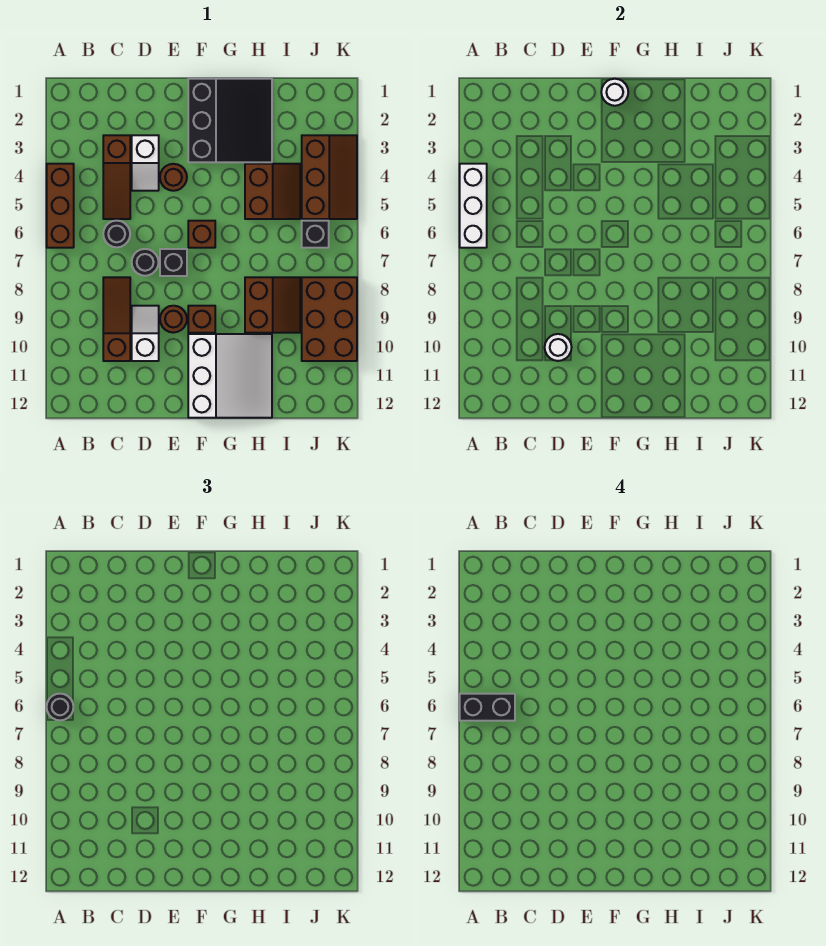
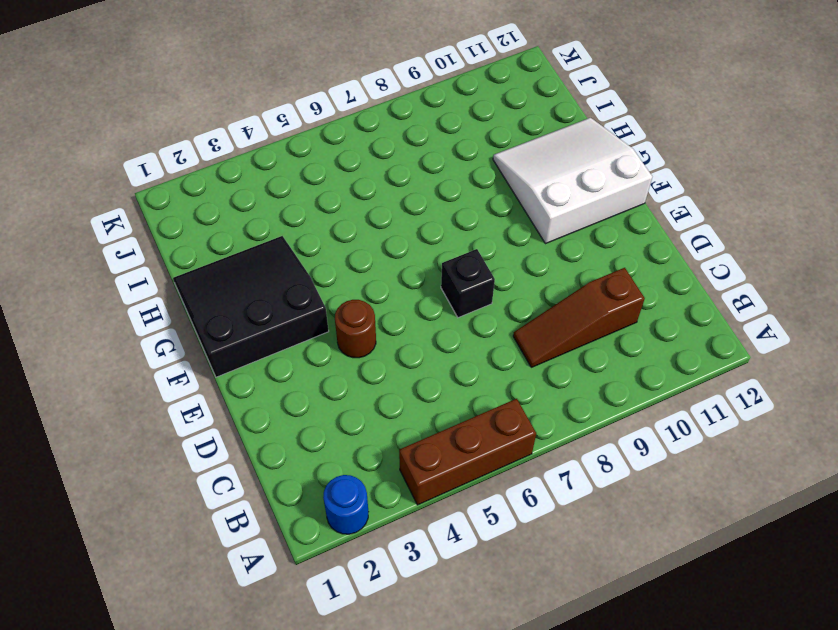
blue 1x1 round brick [323,475,368,534] -> none
none -> brown 1x3 slope [103,135,130,219]
none -> black 1x1 round brick [103,221,130,247]
none -> white 1x2 slope [132,135,159,191]

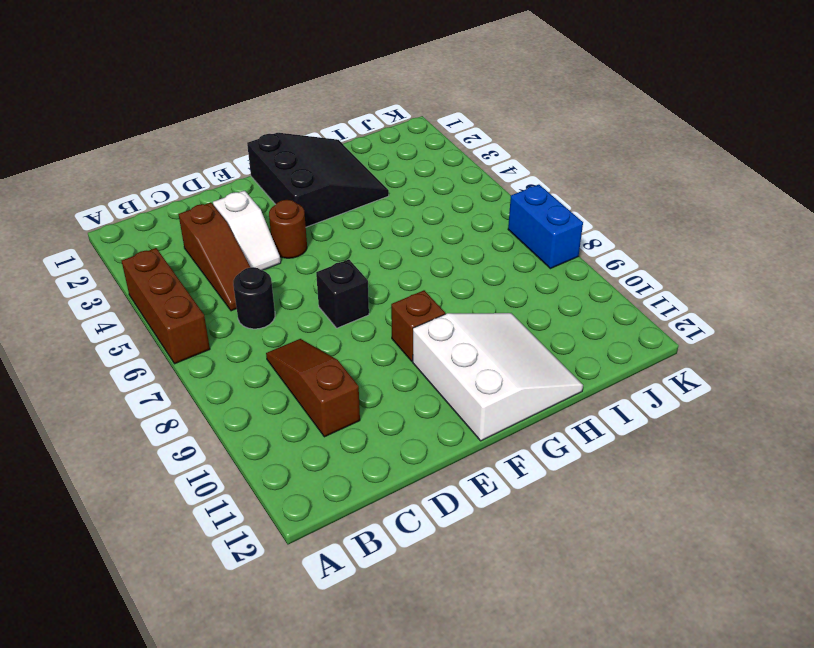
blue 1x2 brick [508,185,583,269] -> brown 2x3 brick [302,277,357,361]
none -> black 1x1 round brick [132,249,159,276]
none -> white 1x2 slope [132,306,159,361]
none -> brown 1x1 round brick [160,306,187,333]

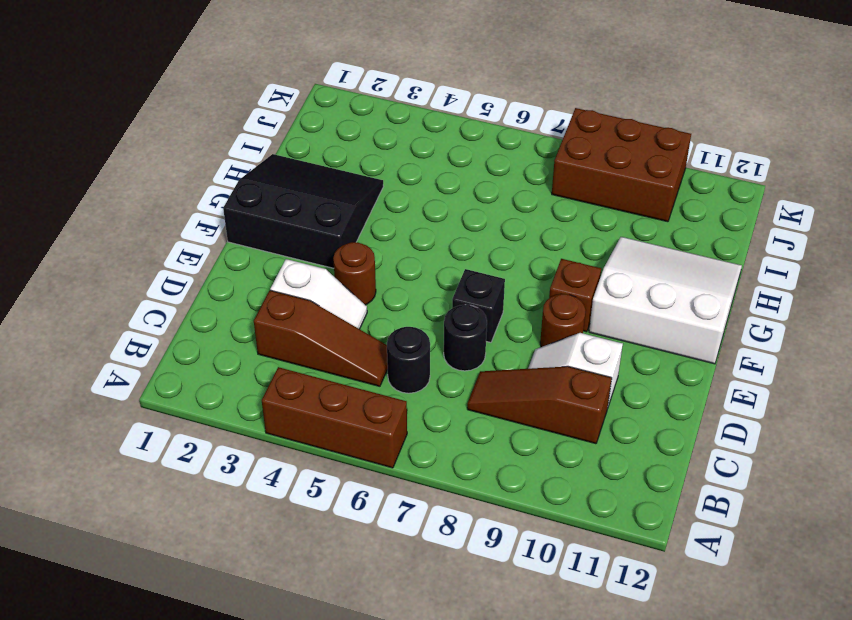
none -> brown 1x1 brick [188,221,215,248]
none -> brown 2x2 slope [245,164,300,219]
none -> brown 2x2 slope [245,277,300,333]

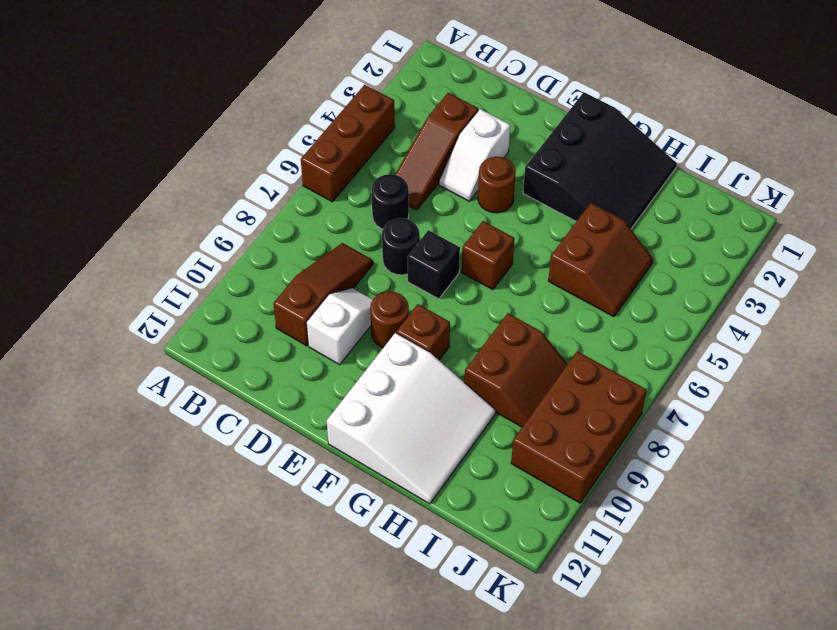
none -> brown 2x3 slope [302,135,357,219]
none -> black 1x1 brick [302,221,329,248]
none -> white 1x3 brick [460,164,487,248]

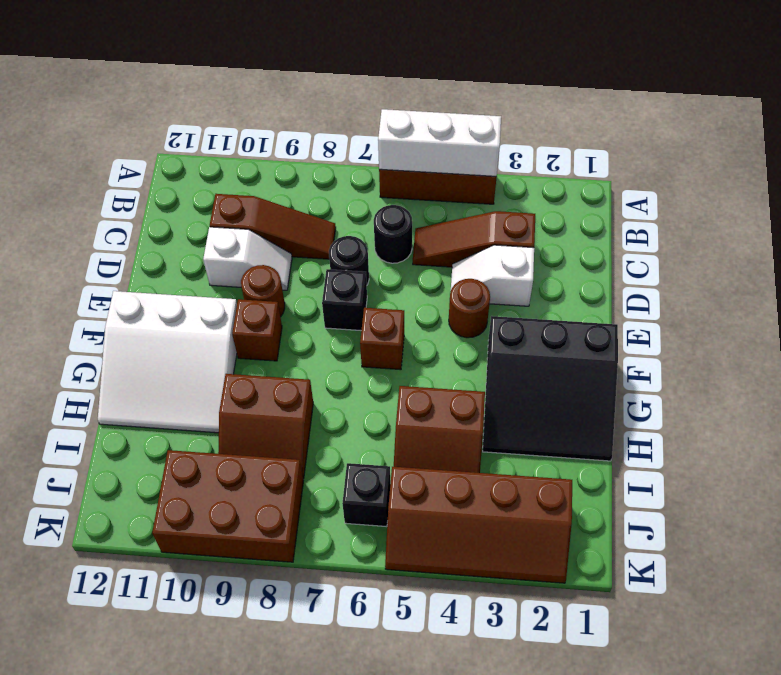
brown 2x4 slope [385,467,572,583] -> brown 2x3 slope [302,135,357,219]
none -> white 1x1 round brick [545,334,572,361]
none -> white 1x1 round brick [601,79,628,106]
none -> black 1x1 round brick [47,694,73,720]

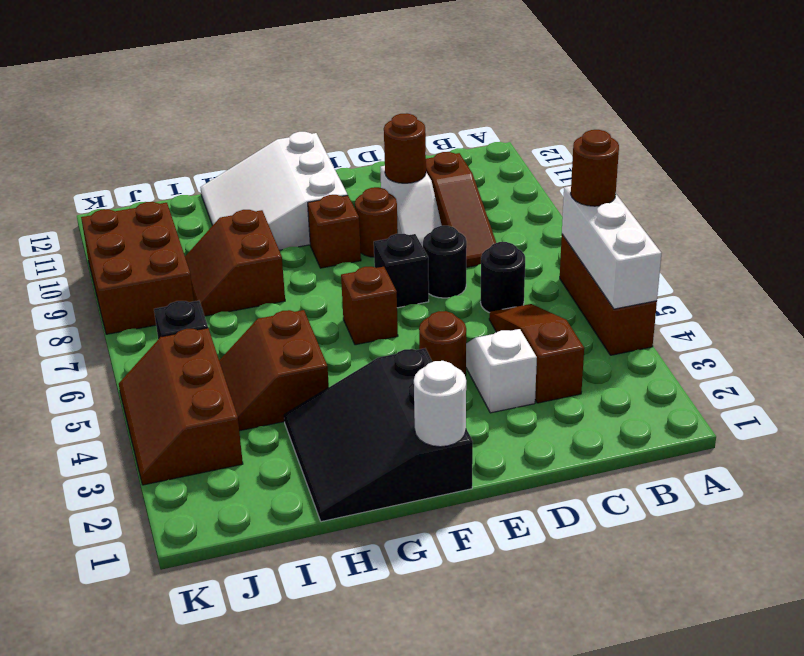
brown 1x1 round brick [571,130,619,206] -> black 1x1 round brick [47,694,73,720]
brown 1x1 round brick [384,113,426,183] -> white 1x1 round brick [545,334,572,361]
none -> black 1x2 brick [460,694,515,721]

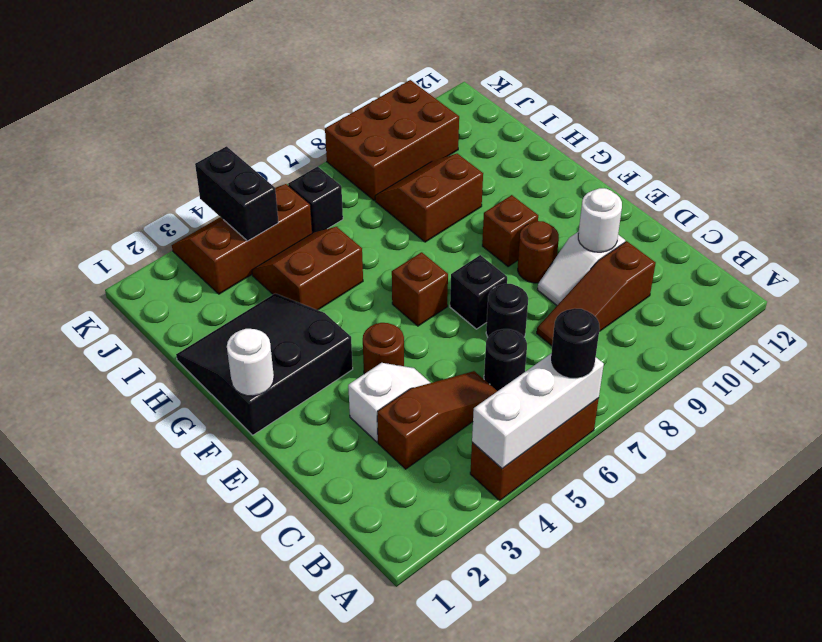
black 1x2 brick [195,146,278,241] -> black 1x2 brick moved to [460,694,515,721]
none -> white 3x3 slope [188,334,272,418]

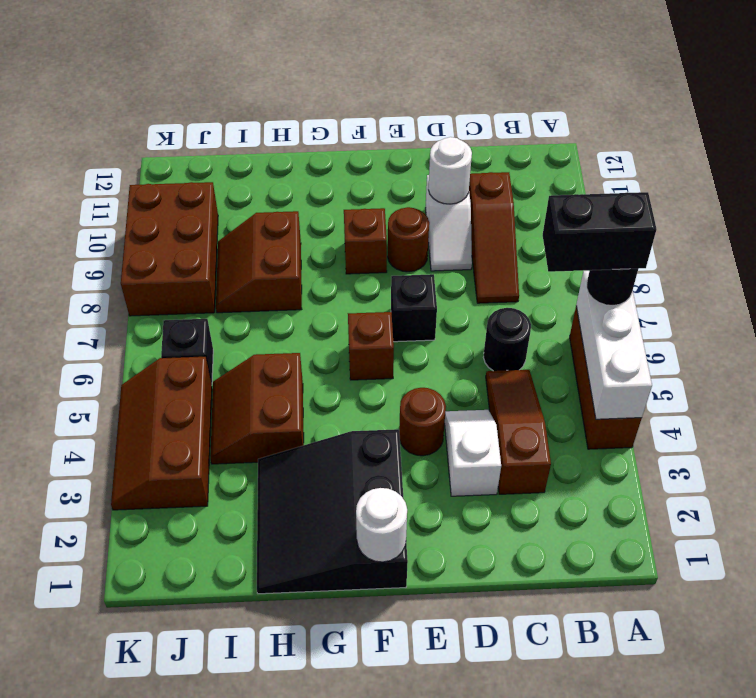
none -> black 1x1 round brick [132,249,159,276]
none -> white 3x3 slope [188,334,272,418]

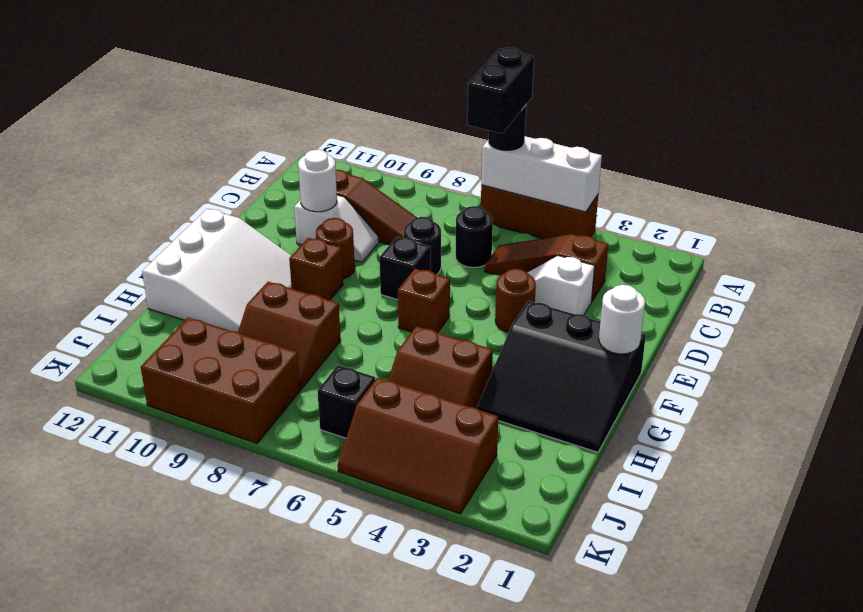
white 3x3 slope [142,209,292,332] -> white 3x3 slope turned to [188,334,272,418]

